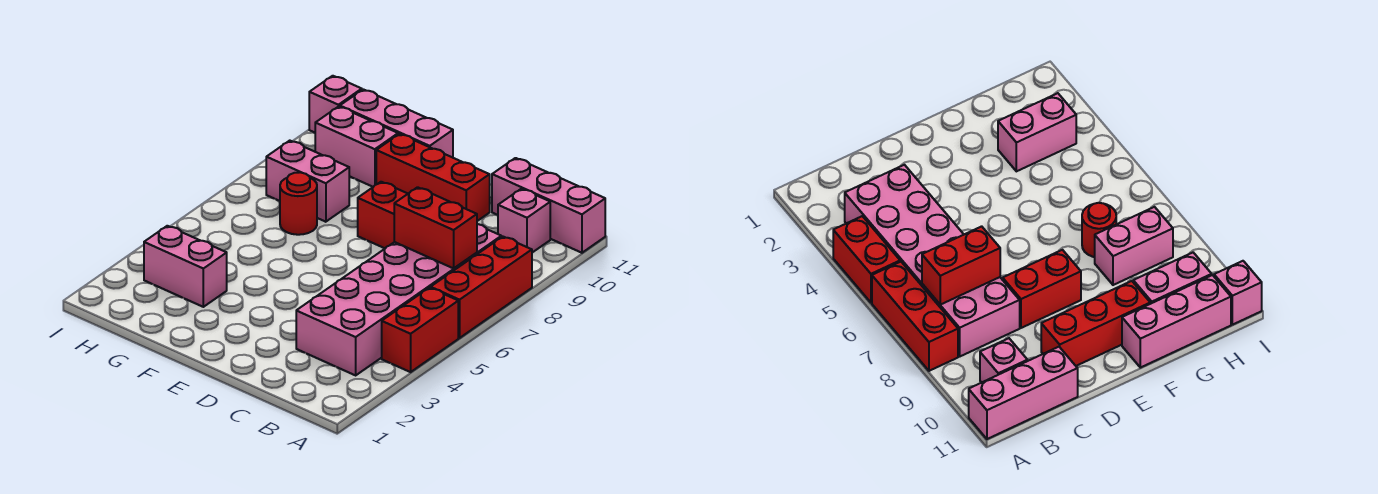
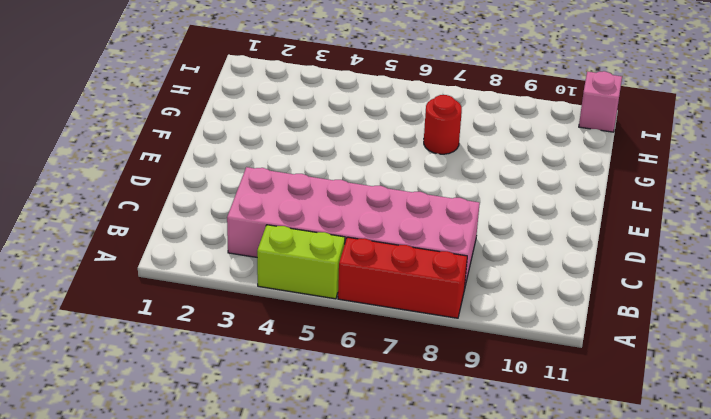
lime 1x2 brick [257,225,345,299] -> red 1x2 brick [382,288,458,372]
none -> pink 1x3 brick [492,158,605,253]
none -> pink 1x1 brick [498,189,550,253]
none -> red 1x2 brick [358,182,408,248]

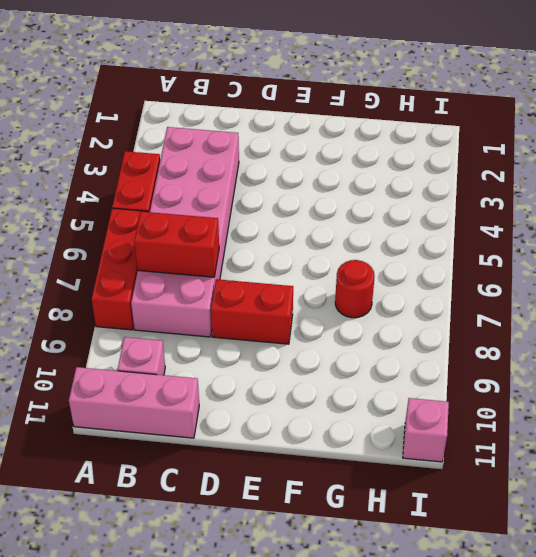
none -> red 1x3 brick [376,134,490,221]
none -> pink 1x3 brick [340,89,453,158]
none -> pink 1x2 brick [144,226,227,307]

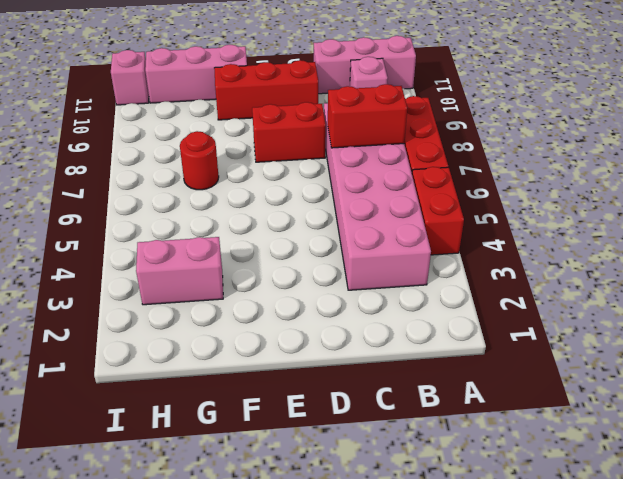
none -> pink 1x2 brick [266,141,349,222]
none -> pink 1x2 brick [315,106,398,187]

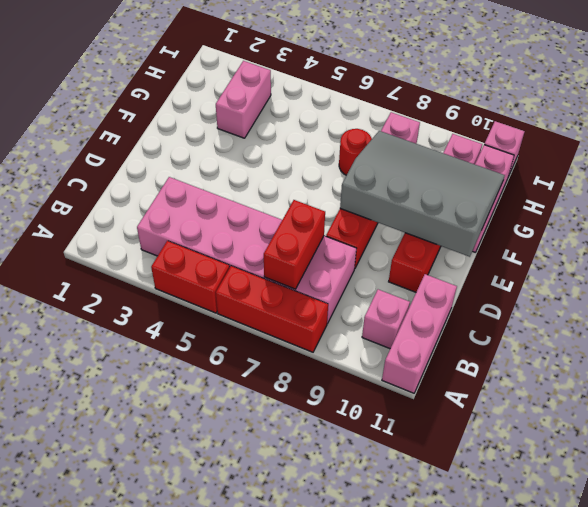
grey 3x4 slope [340,131,505,257] -> none

